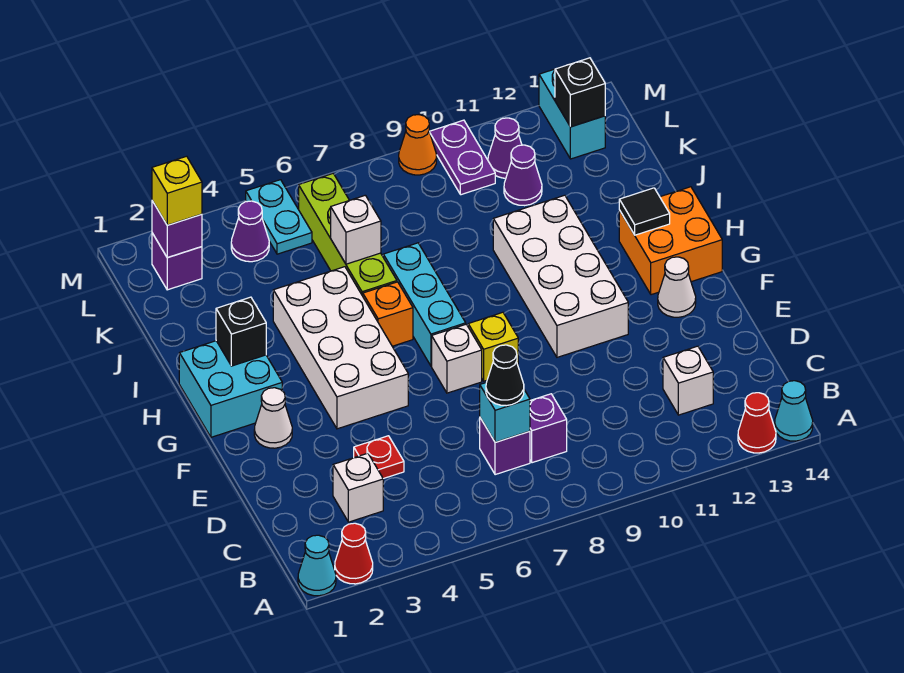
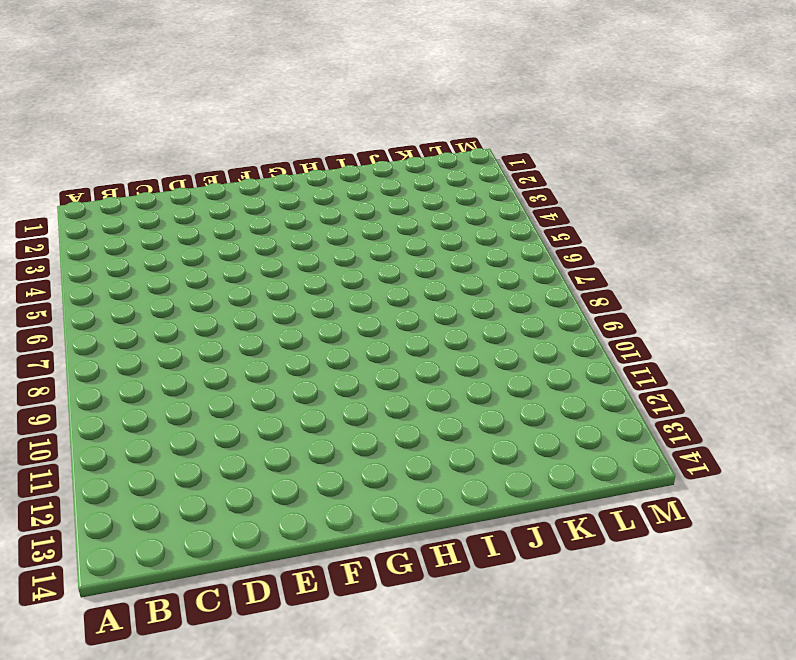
none -> cyan 1x1 cone [298,535,336,596]
none -> red 1x1 cone [335,523,373,584]
none -> red 1x1 cone [738,393,776,453]
none -> cyan 1x1 cone [775,381,813,441]

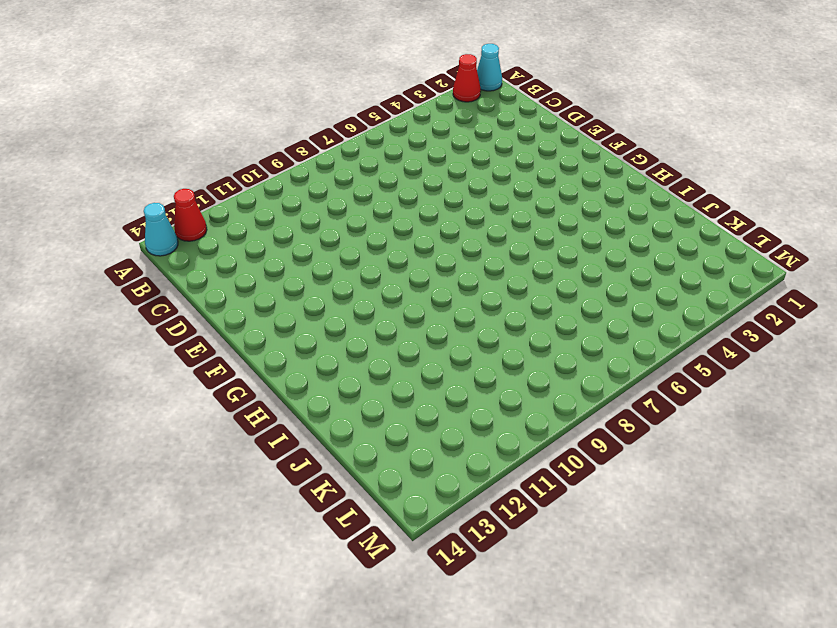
none -> white 1x1 brick [333,453,383,522]
none -> purple 1x1 brick [480,418,530,475]
none -> purple 1x1 brick [530,394,567,463]
none -> white 1x1 brick [663,346,713,415]

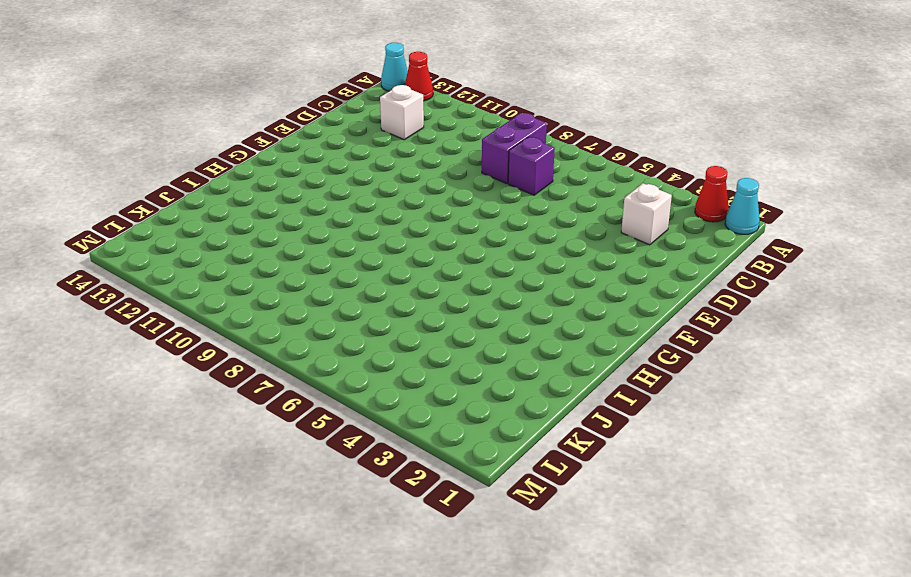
purple 1x2 brick [482,113,547,184] -> purple 1x1 brick [530,394,567,463]
none -> red 1x1 plate [354,436,404,479]
none -> white 1x1 cone [254,388,292,448]
none -> white 2x4 brick [273,267,408,429]
none -> white 1x1 brick [432,324,482,393]

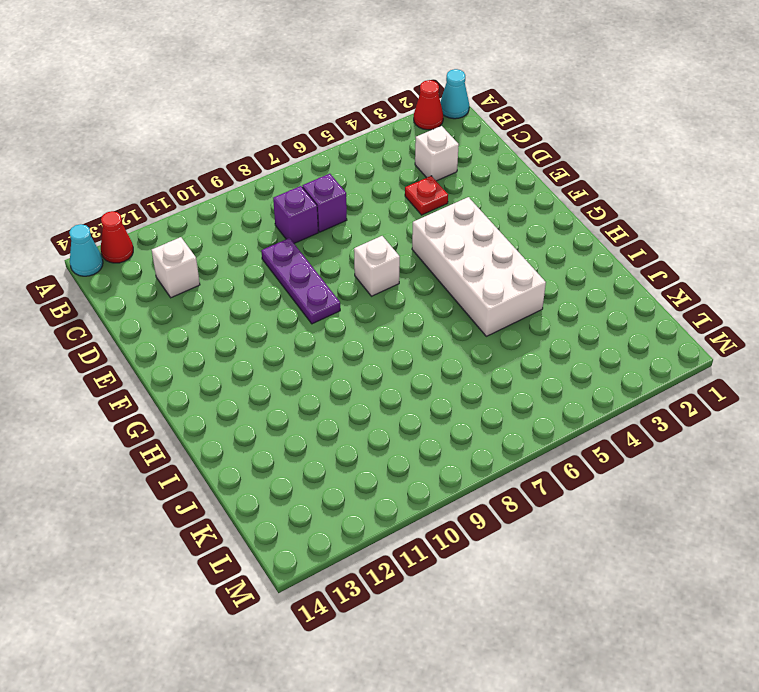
purple 1x3 plate [261,238,340,324] -> none
none -> white 1x1 cone [254,388,292,448]
none -> yellow 1x1 brick [468,312,518,381]
none -> white 2x4 brick [493,195,628,357]
none -> white 1x1 cone [658,257,696,317]

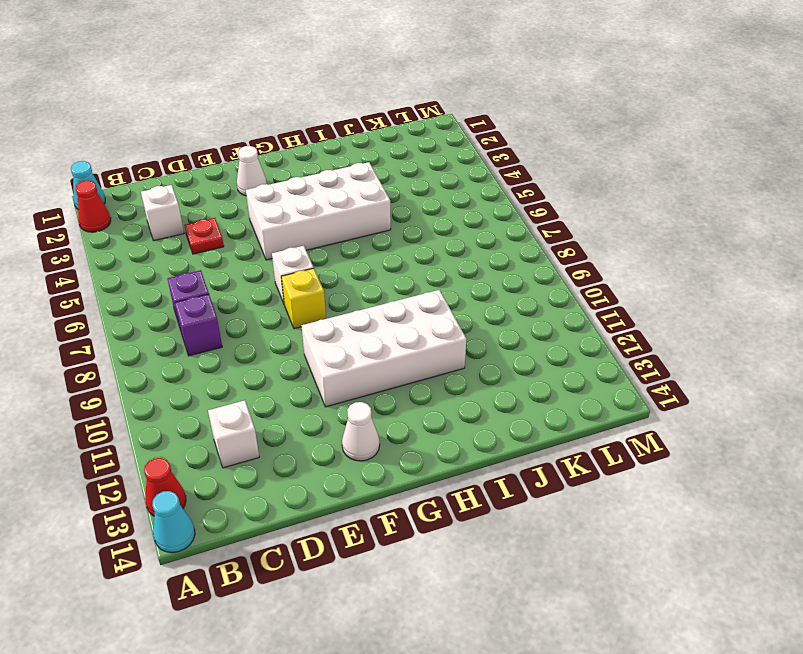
none -> cyan 2x2 brick [179,341,282,437]
none -> cyan 1x3 brick [383,243,466,366]
none -> orange 2x2 brick [619,187,722,295]
none -> orange 1x1 brick [363,282,413,346]

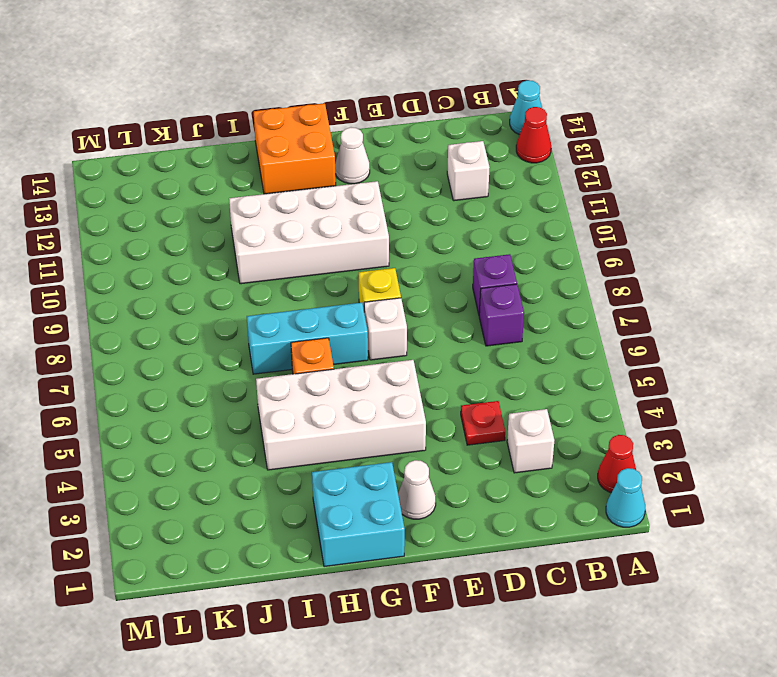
none -> lime 1x4 brick [299,174,397,296]
none -> purple 1x1 cone [504,145,542,206]
none -> purple 1x1 brick [152,233,202,290]
none -> purple 1x1 cone [231,201,269,262]

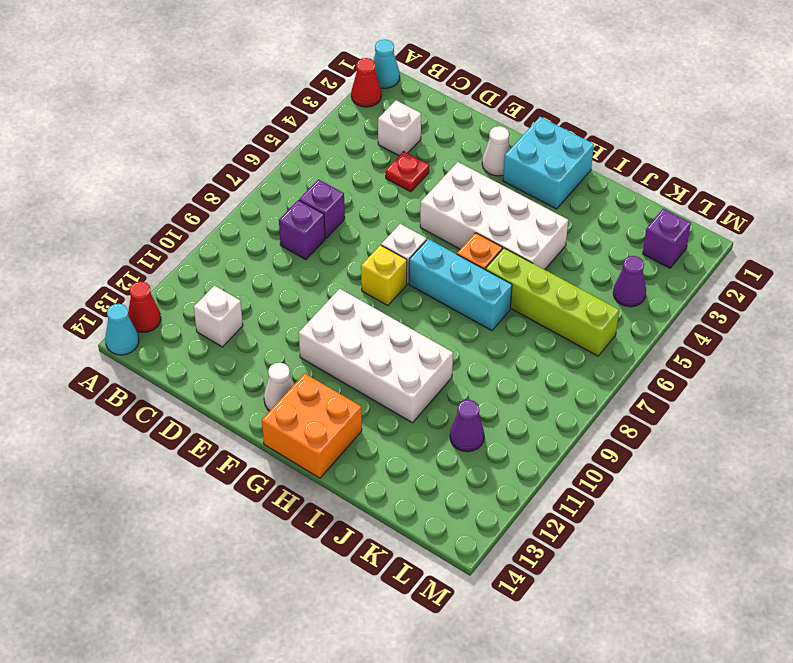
none -> cyan 1x2 plate [246,180,312,254]
none -> purple 1x2 plate [429,120,495,195]
none -> purple 1x1 cone [488,118,522,178]
none -> cyan 1x2 brick [539,69,605,159]

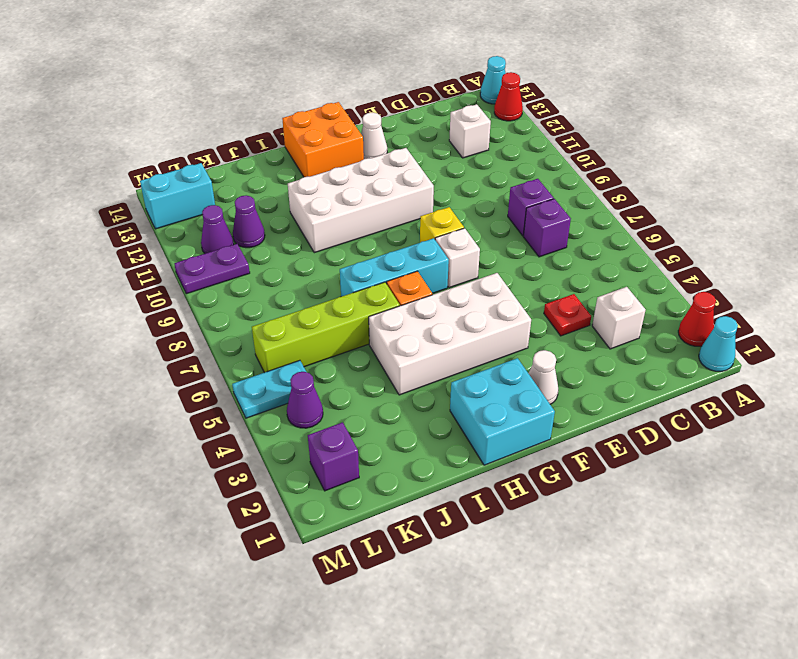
none -> orange 1x1 cone [399,115,437,175]
none -> cyan 1x1 brick [480,383,530,442]
none -> black 1x1 brick [216,297,266,366]
none -> black 1x1 tile [619,188,670,235]

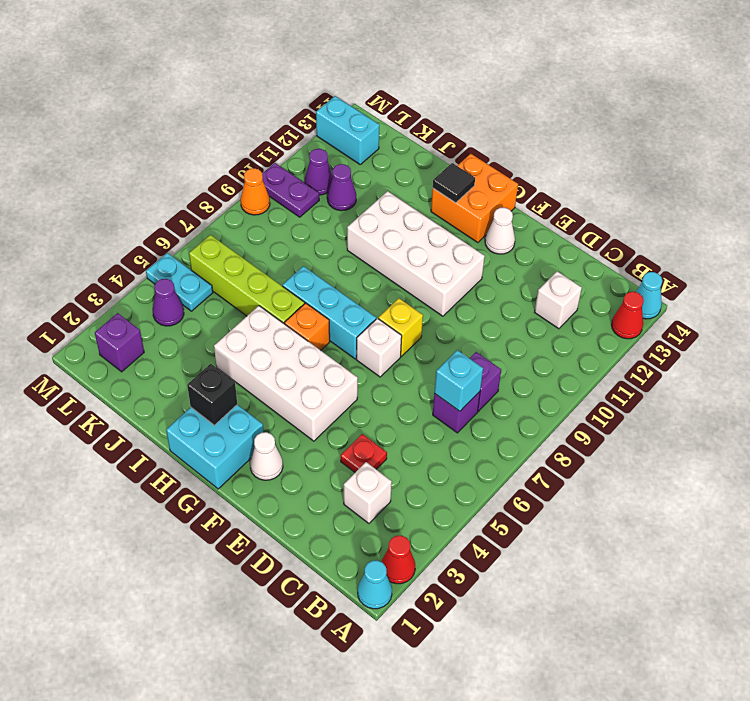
none -> white 1x1 brick [331,195,381,264]
none -> purple 1x1 brick [152,201,202,258]
none -> black 1x1 brick [555,58,605,127]
none -> black 1x1 cone [486,345,524,406]

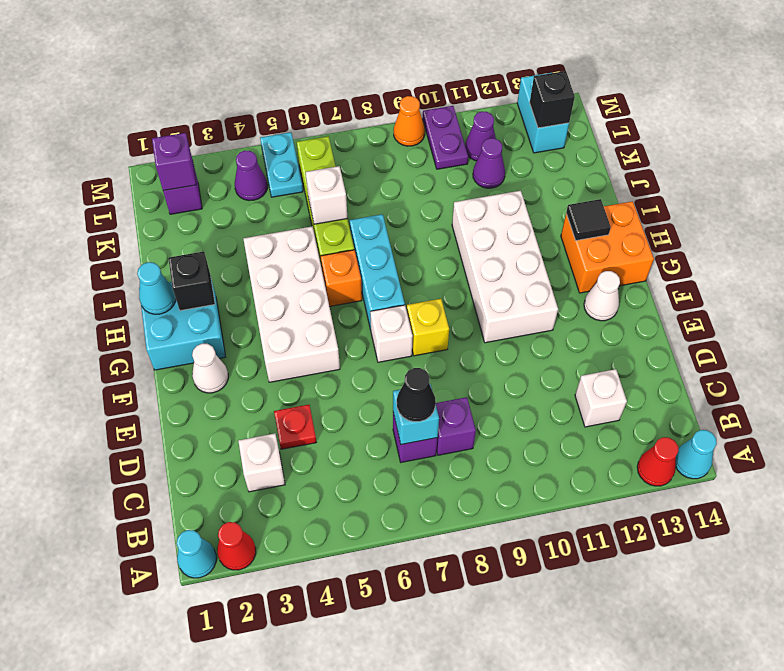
cyan 1x1 cone [137,262,176,314] -> none
none -> yellow 1x1 brick [152,156,202,225]

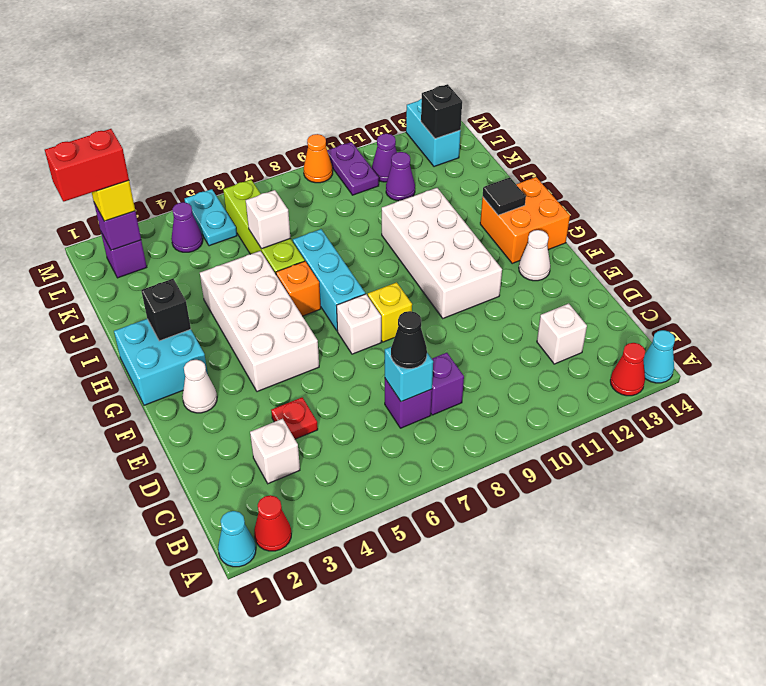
red 1x2 brick [45,129,129,202] -> none

